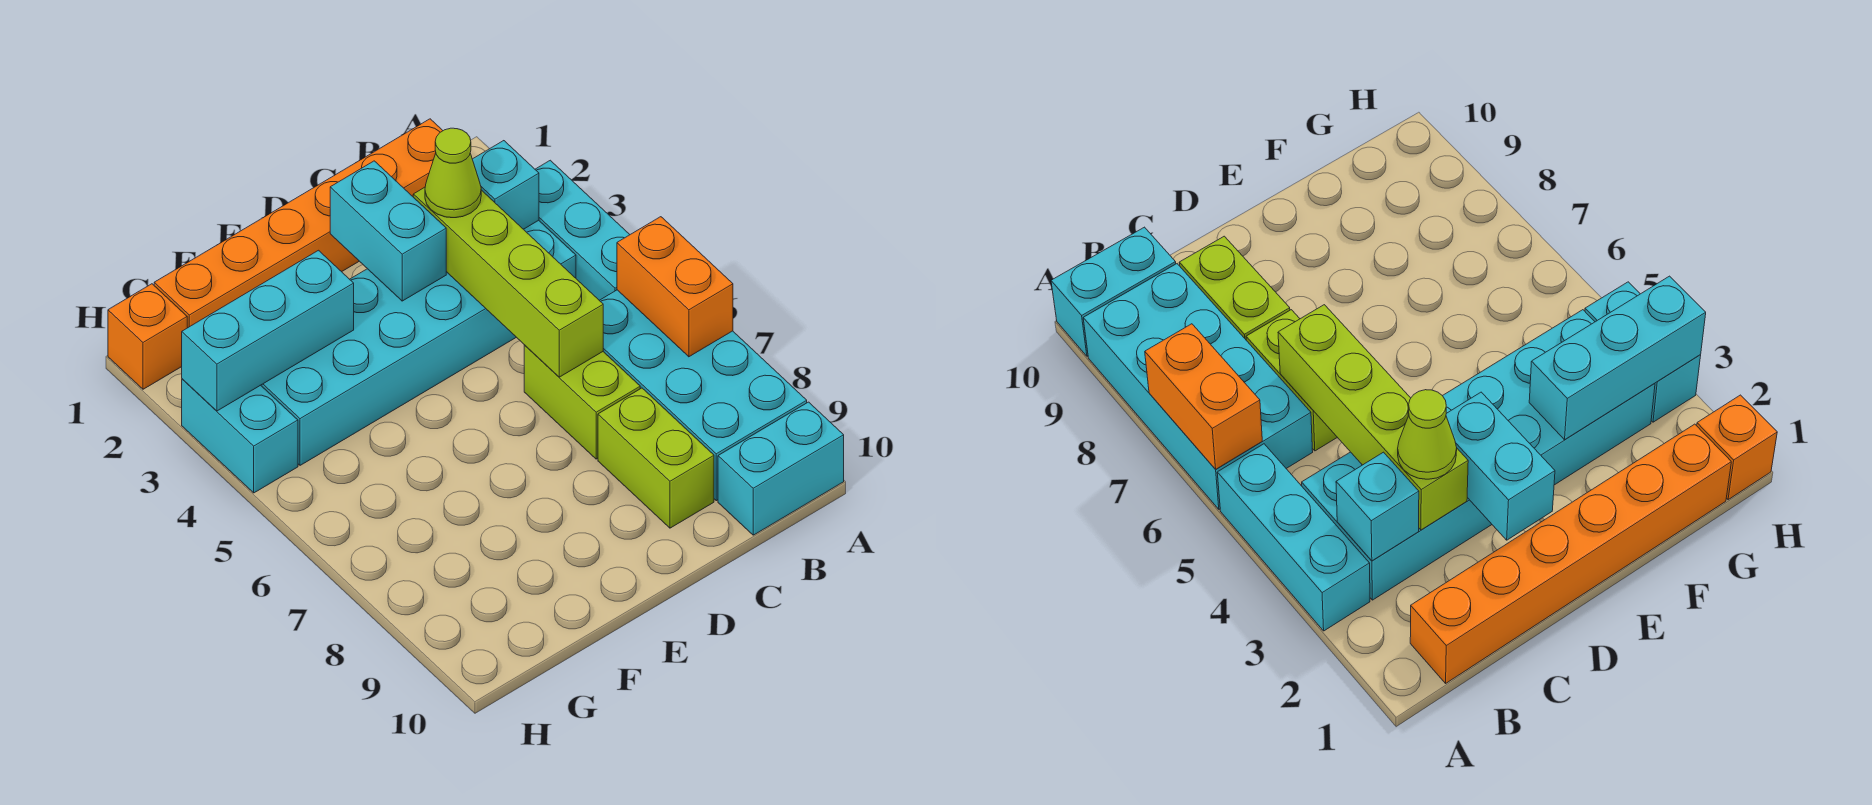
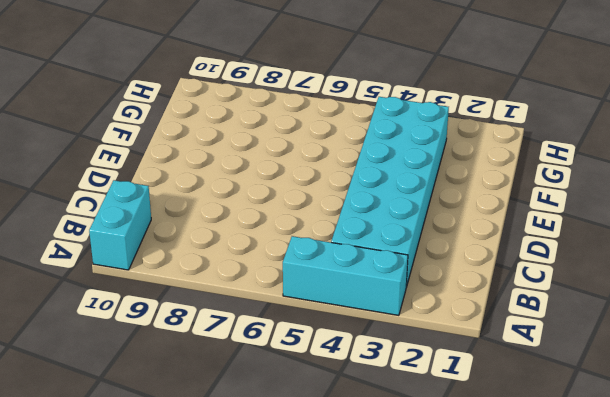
none -> cyan 2x4 brick [599,290,807,501]
none -> orange 1x6 brick [154,119,443,328]
none -> lime 1x2 brick [524,345,640,459]

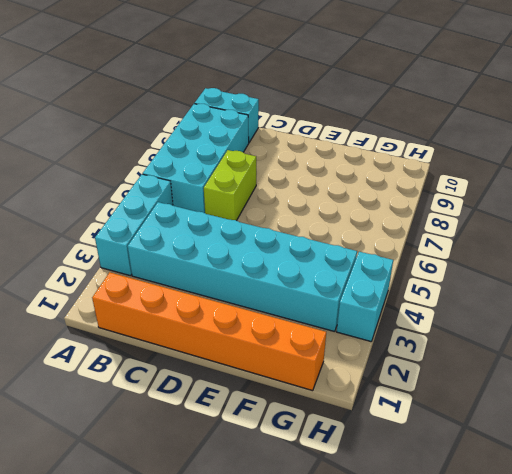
none -> lime 1x2 brick [598,388,714,528]
none -> orange 1x1 brick [108,284,187,389]
none -> orange 1x2 brick [617,217,733,357]

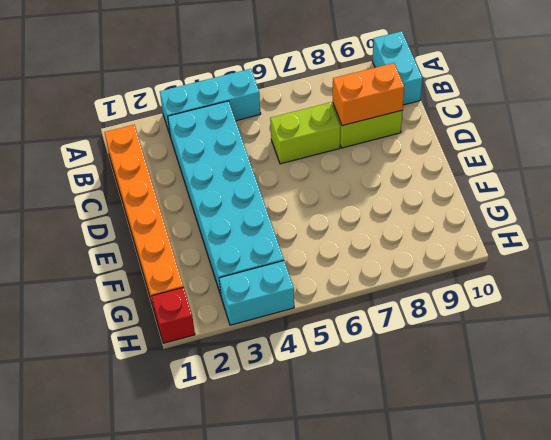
orange 1x2 brick [333,63,404,126] -> orange 1x2 brick moved to [617,217,733,357]
red 1x1 brick [152,287,195,343] -> orange 1x1 brick [108,284,187,389]
none -> cyan 2x4 brick [599,290,807,501]
none -> cyan 1x1 brick [472,141,539,229]
none -> lime 1x4 brick [413,187,603,377]

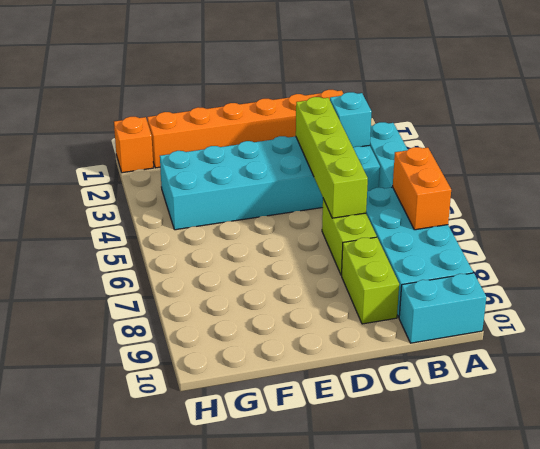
none -> cyan 1x2 brick [182,379,298,493]
none -> cyan 1x2 brick [330,161,446,301]
none -> cyan 1x3 brick [182,250,354,411]

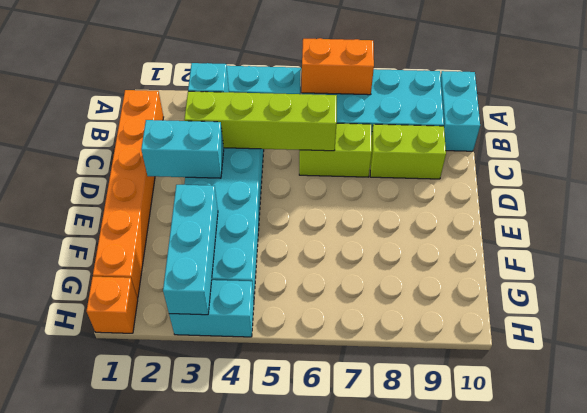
none -> lime 1x1 cone [425,128,481,218]

